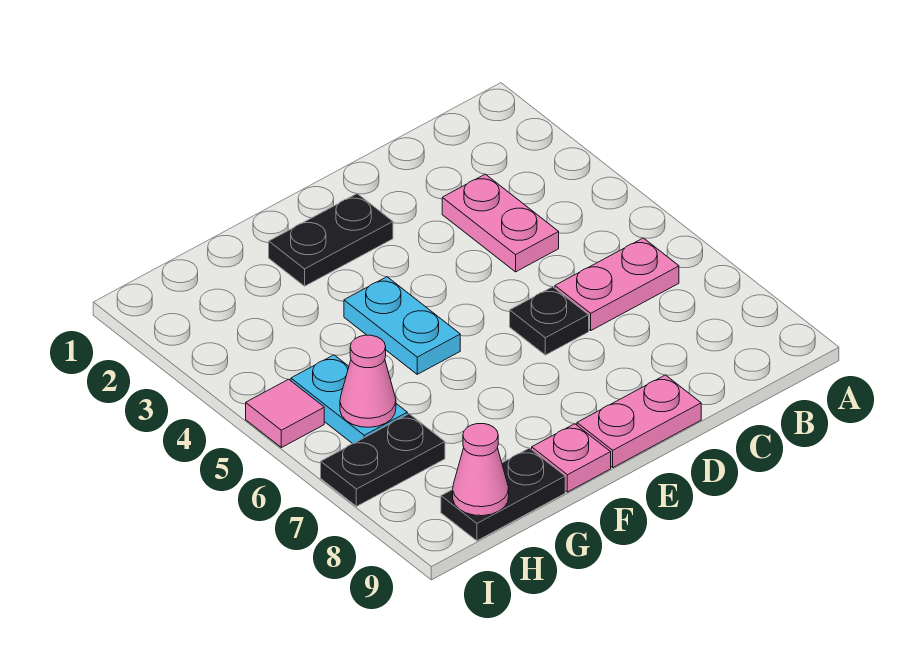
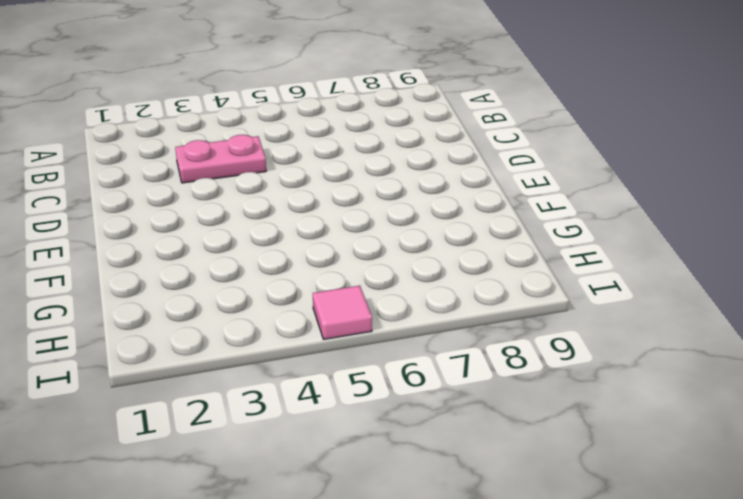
none -> pink 1x2 plate [555,238,679,330]
none -> black 1x1 plate [510,287,589,355]
none -> pink 1x2 plate [577,375,701,467]

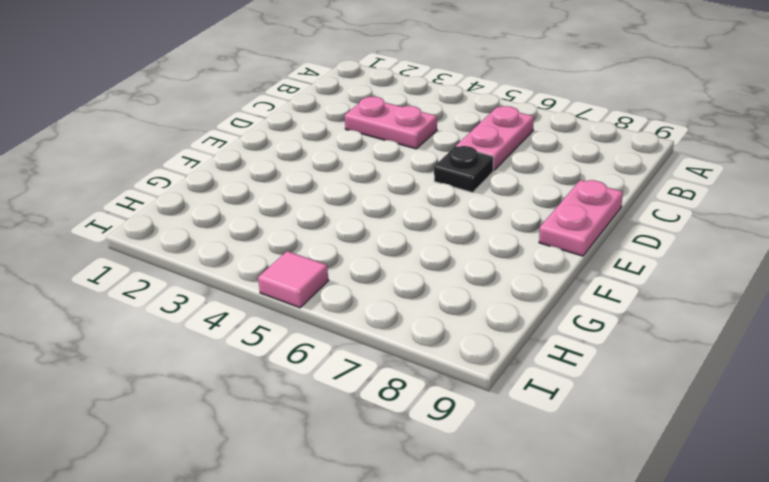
none -> black 1x2 plate [269,194,393,286]
none -> cyan 1x2 plate [344,277,460,374]
none -> pink 1x1 plate [532,424,611,492]

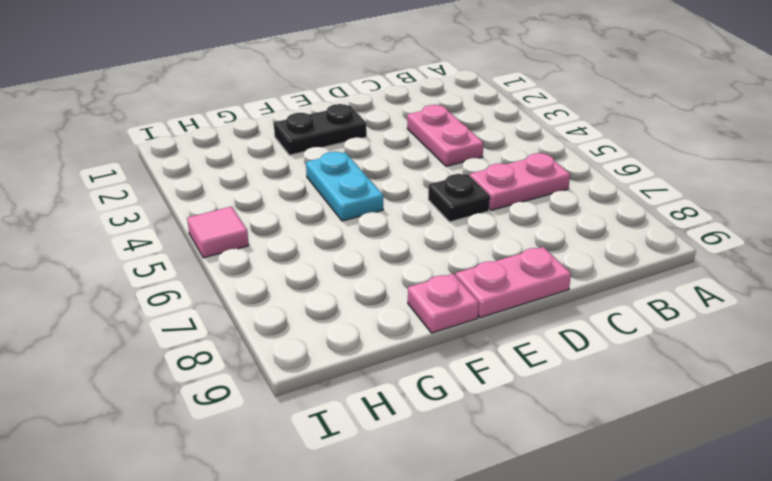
none -> black 1x2 plate [441,448,565,541]
none -> cyan 1x2 plate [291,355,407,444]
none -> black 1x2 plate [321,414,445,506]

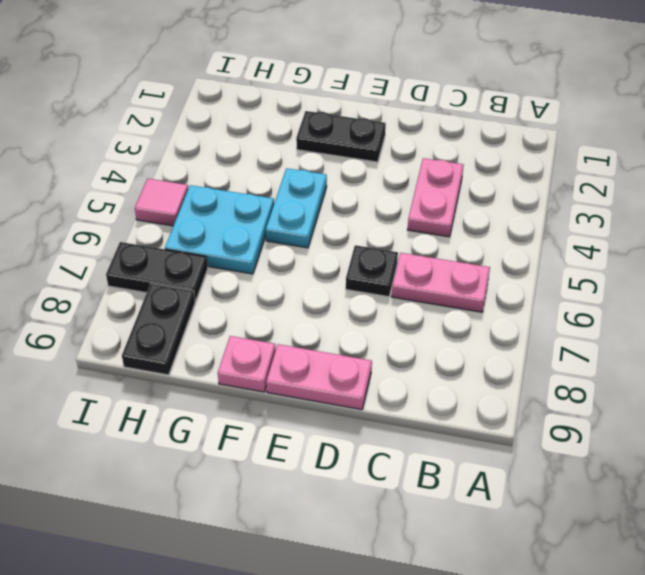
cyan 2x2 plate [165,185,274,274] -> cyan 1x2 plate [291,355,407,444]
black 1x2 plate [122,284,195,375] -> black 1x2 plate turned to [441,448,565,541]
none -> pink 1x1 cone [340,335,396,427]
none -> pink 1x1 cone [453,424,509,516]

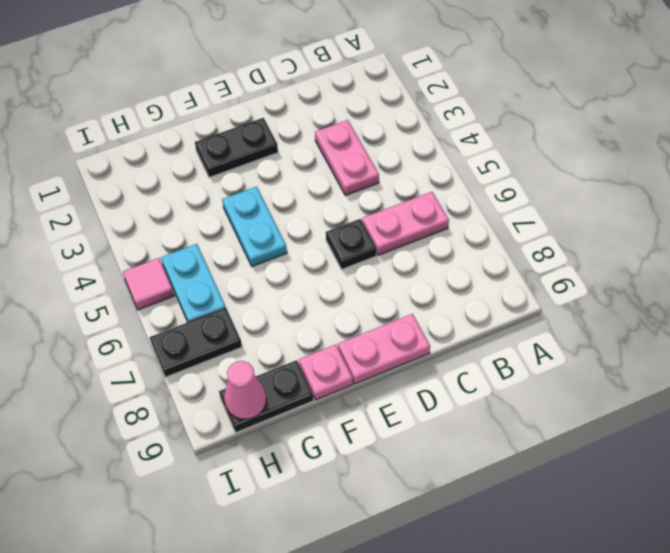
none -> pink 1x1 cone [340,335,396,427]

